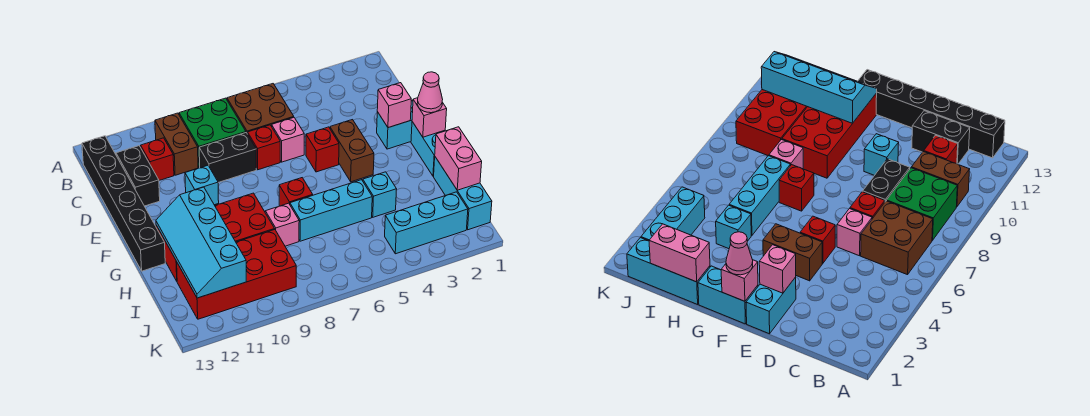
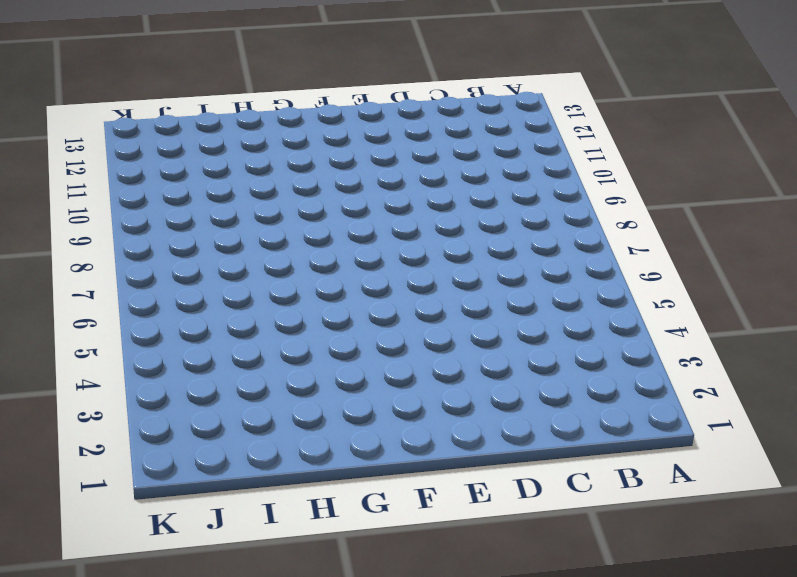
none -> brown 2x2 brick [227,84,294,134]
none -> green 2x2 brick [179,98,246,167]
none -> brown 1x2 brick [155,113,198,175]

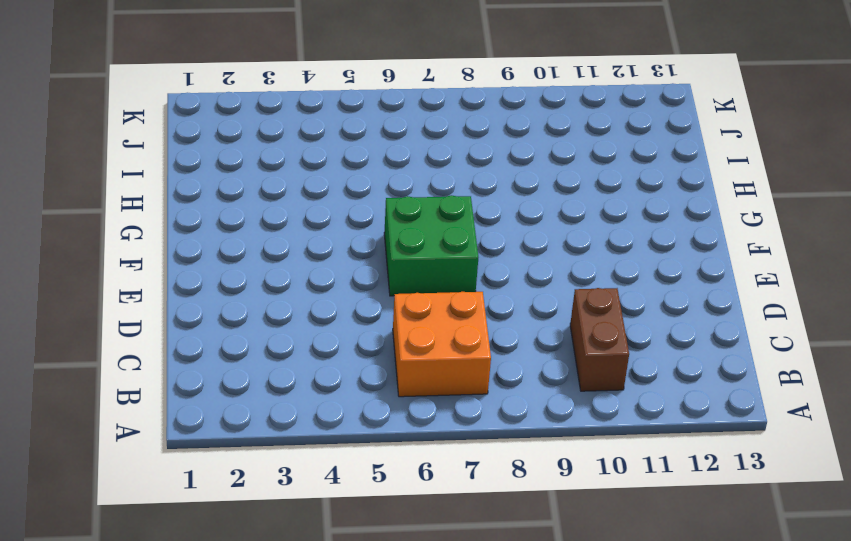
orange 2x2 brick [393,292,491,397] -> brown 2x2 brick [227,84,294,134]
green 2x2 brick [384,195,478,296] -> green 2x2 brick moved to [179,98,246,167]
none -> black 1x6 brick [82,136,165,271]
none -> red 1x1 brick [141,138,174,180]
none -> black 1x2 brick [116,146,160,206]

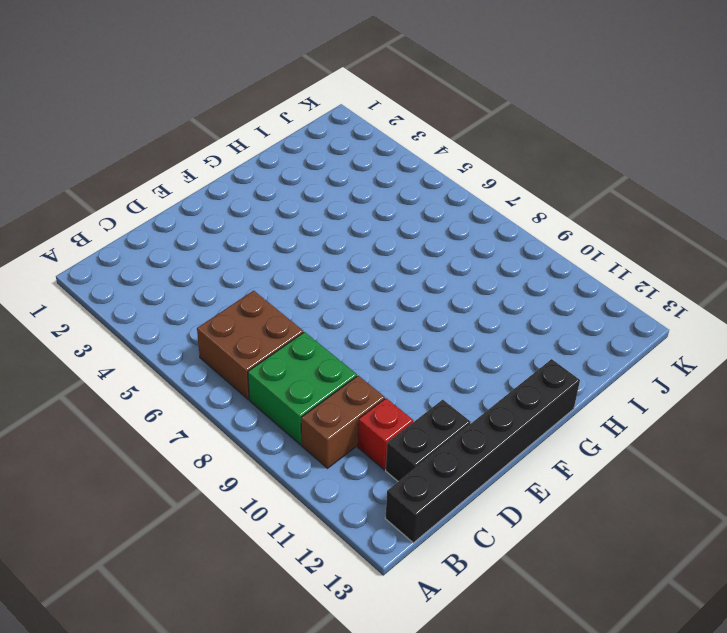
none -> pink 1x1 brick [272,118,304,162]
none -> red 1x1 brick [248,125,280,170]
none -> black 1x2 brick [199,133,256,182]

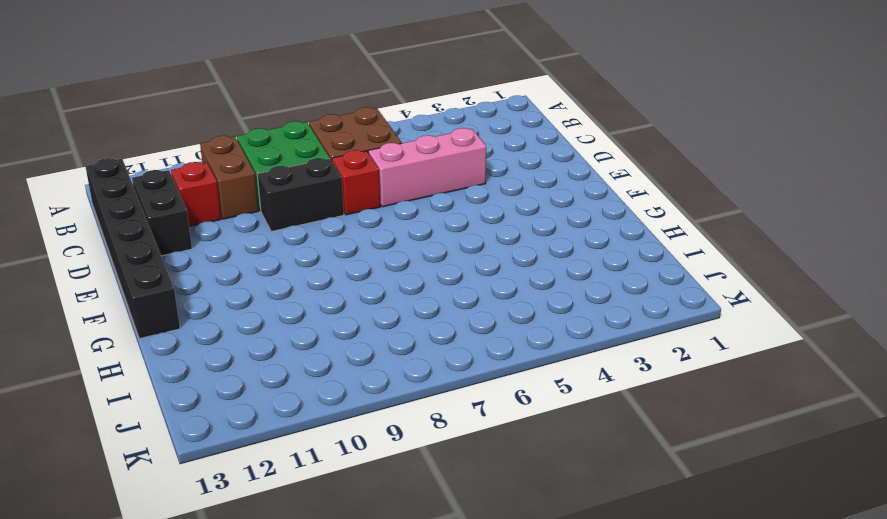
pink 1x3 brick [368,128,486,207] -> pink 1x1 brick [272,118,304,162]
none -> cyan 1x2 brick [377,100,413,149]
none -> brown 1x2 brick [330,120,374,182]
none -> red 1x1 brick [306,127,339,172]

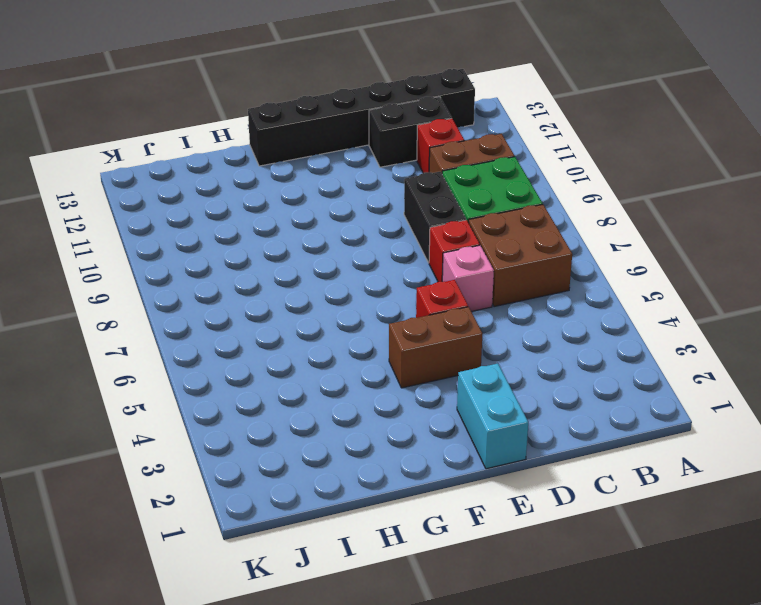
none -> cyan 1x1 brick [185,166,219,205]
none -> cyan 1x2 brick [411,122,445,176]
none -> red 1x1 brick [279,178,313,206]

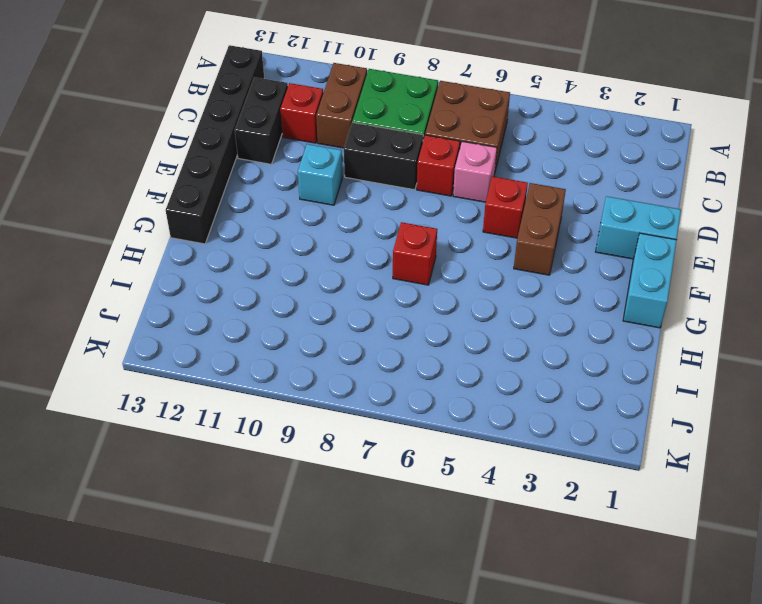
none -> red 2x4 brick [156,193,275,281]
none -> cyan 1x3 brick [434,157,492,230]
none -> cyan 1x1 brick [363,172,397,217]

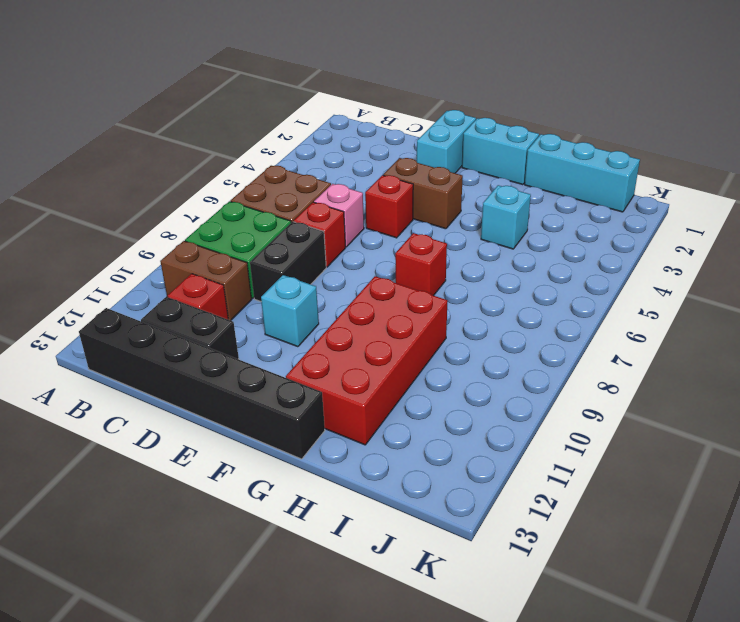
none -> cyan 1x3 brick [290,180,372,241]
none -> pink 1x1 brick [265,203,299,246]
none -> red 2x4 brick [177,230,296,319]

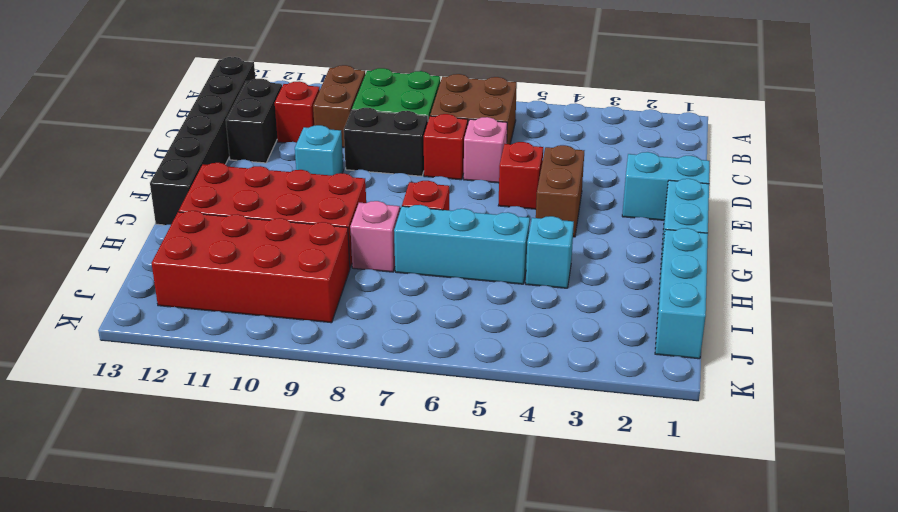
none -> cyan 1x3 brick [385,192,468,254]
none -> pink 1x1 brick [377,83,411,128]
none -> pink 1x1 brick [412,98,447,137]

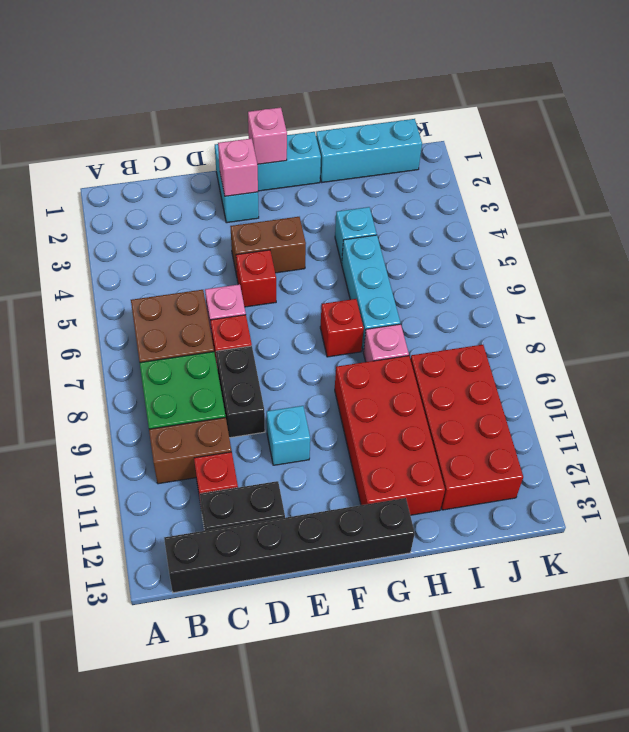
none -> cyan 1x3 brick [385,192,468,254]
none -> cyan 2x4 slope [156,187,246,298]
none -> pink 1x2 brick [435,127,482,190]

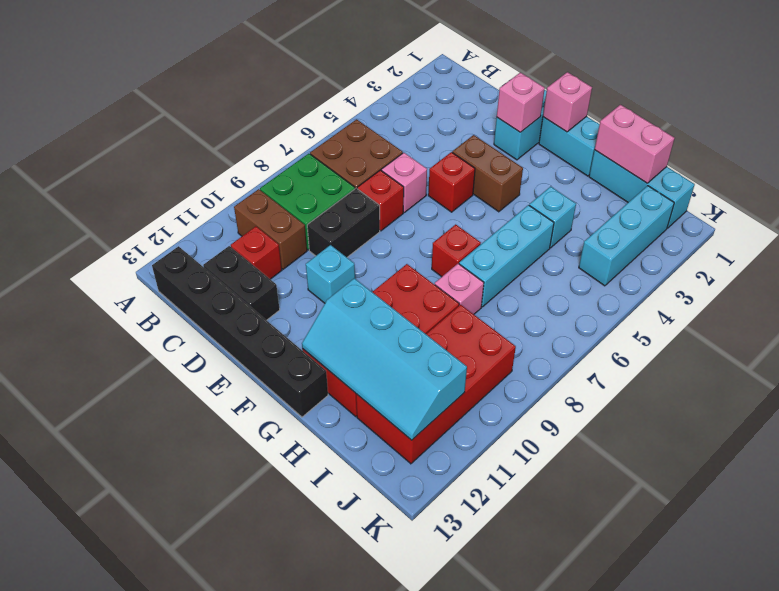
none -> pink 1x1 cone [417,72,443,113]

